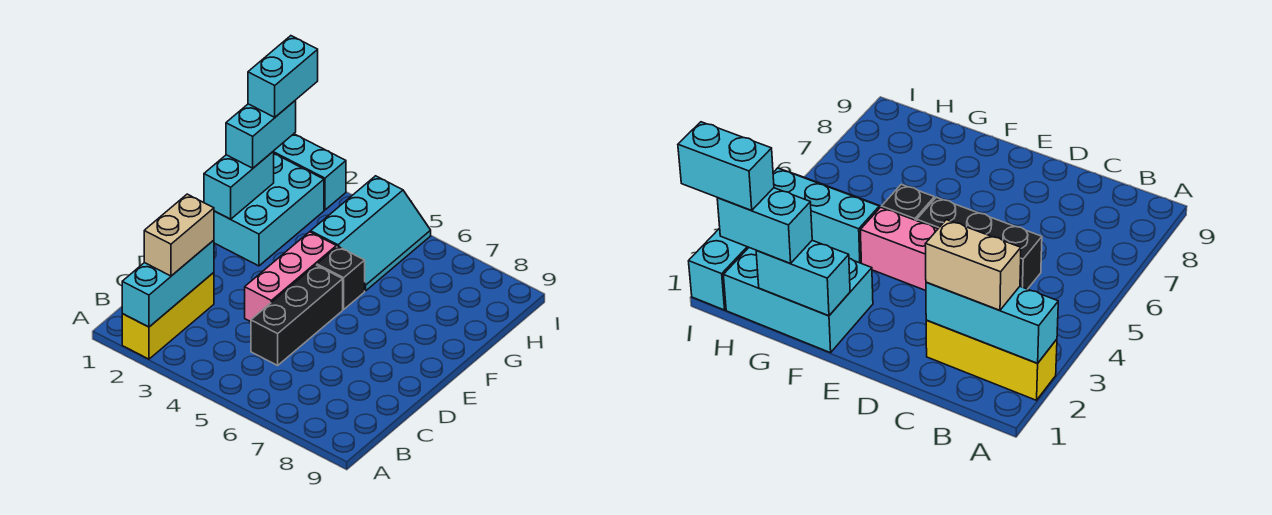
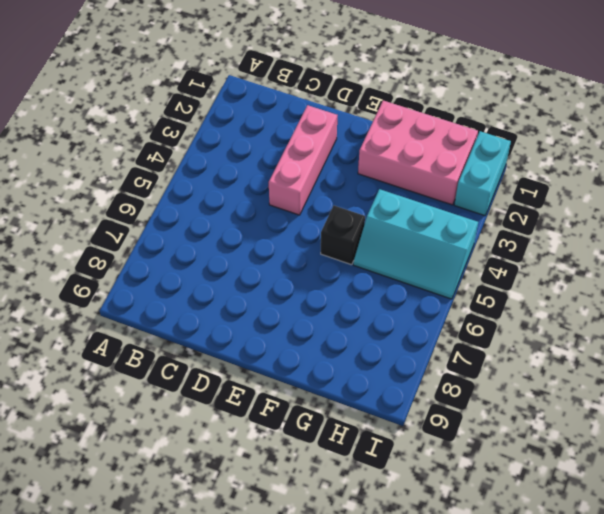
pink 1x3 brick [269,105,338,215] -> pink 1x3 brick turned to [245,232,336,322]
pink 2x3 brick [358,101,478,205] -> cyan 2x3 brick [214,154,324,266]
none -> yellow 1x3 brick [122,273,214,359]
none -> black 1x3 brick [251,265,343,365]
none -> cyan 1x3 brick [122,240,214,327]

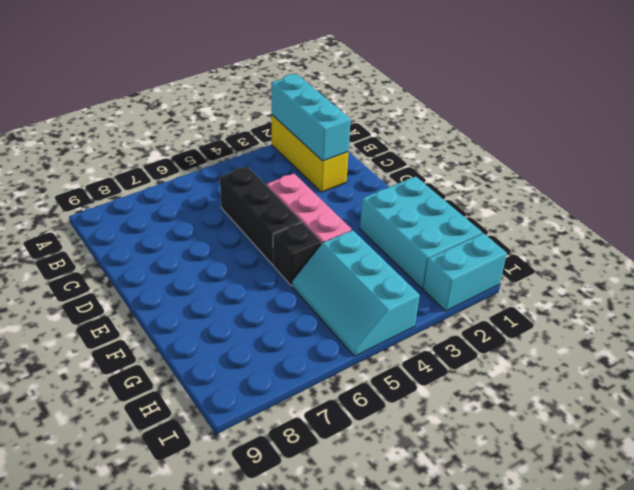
none -> cyan 1x2 brick [204,151,274,219]
none -> tan 1x2 brick [144,194,214,276]
none -> cyan 1x2 brick [226,100,296,168]

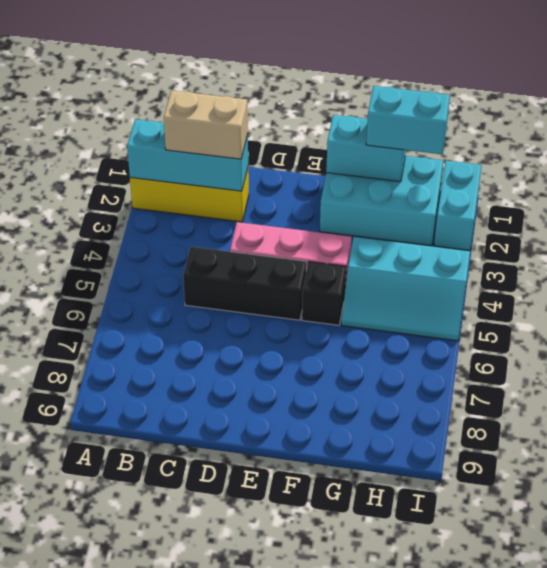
none -> cyan 1x2 brick [248,36,318,117]

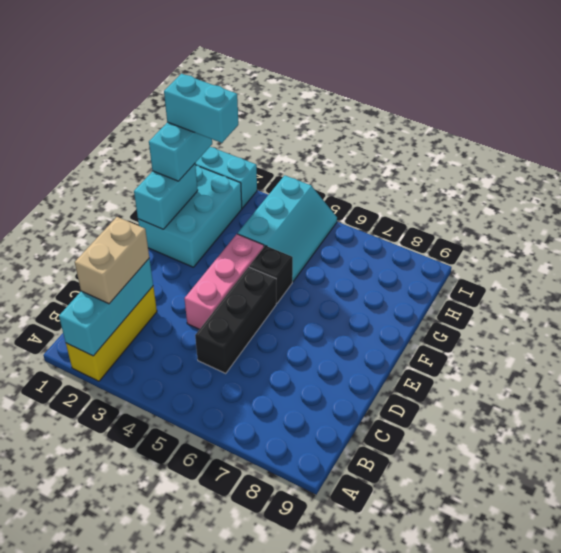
cyan 1x2 brick [164,74,238,143] -> cyan 1x2 brick turned to [248,36,318,117]

